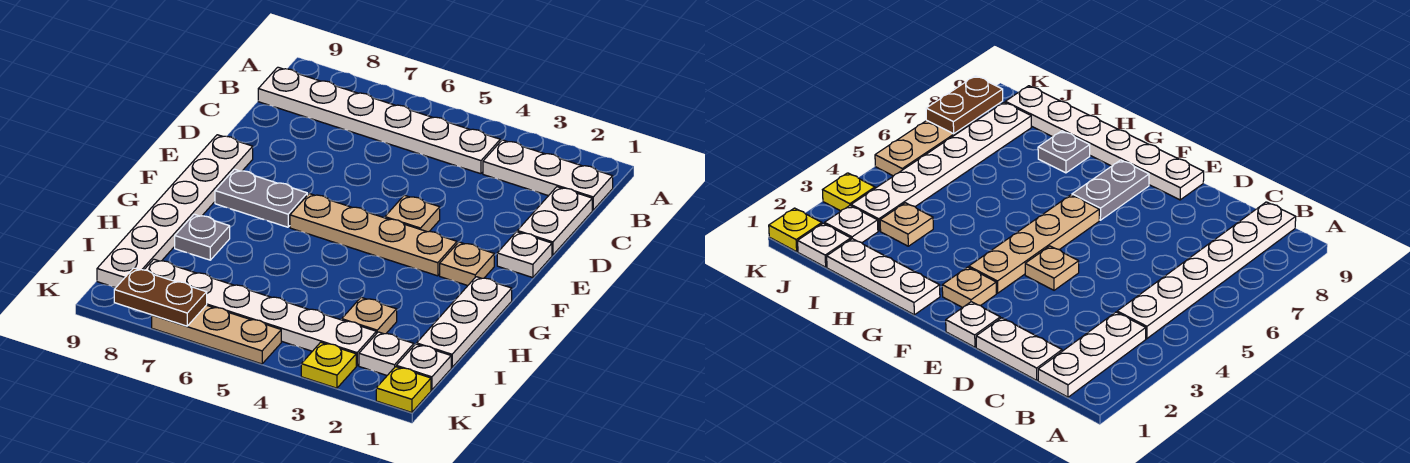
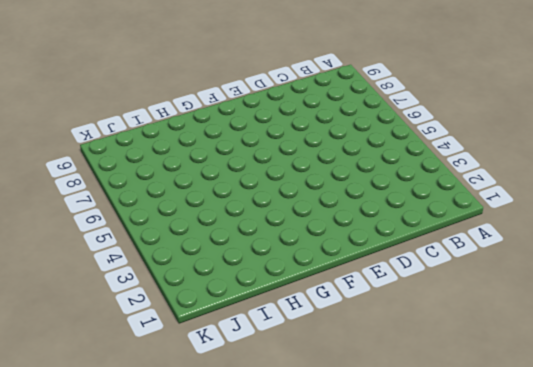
none -> white 1x3 plate [483,140,613,210]
none -> white 1x6 plate [258,67,500,174]
none -> white 1x2 plate [517,187,592,255]

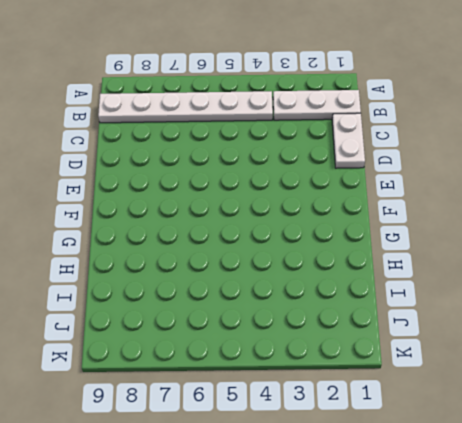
none -> white 1x1 plate [497,232,552,278]
none -> tan 1x1 plate [385,195,440,232]
none -> white 1x6 plate [97,135,253,288]

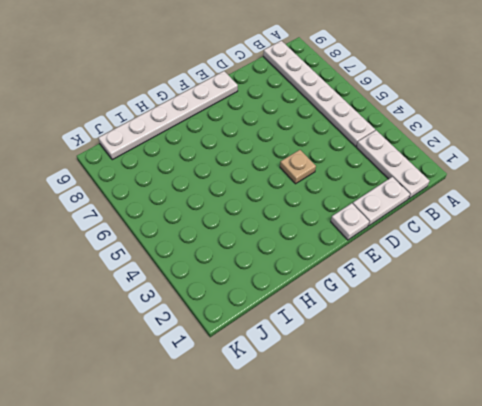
none -> tan 1x1 plate [440,242,494,286]
none -> tan 1x4 plate [290,193,457,276]
none -> grey 1x2 plate [215,169,307,227]

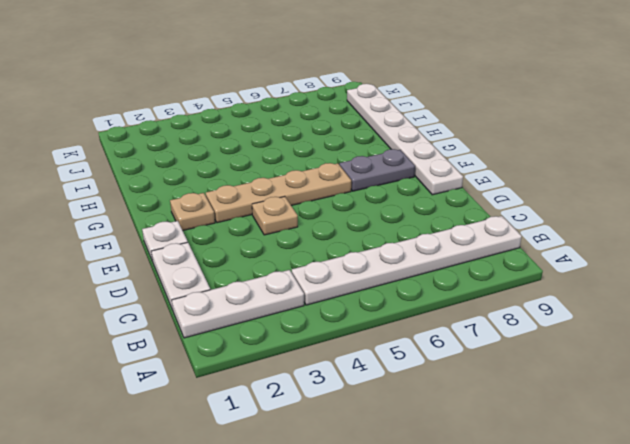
none -> white 1x3 plate [417,277,512,367]
none -> grey 1x1 plate [175,214,230,260]
none -> tan 1x1 plate [342,297,397,334]

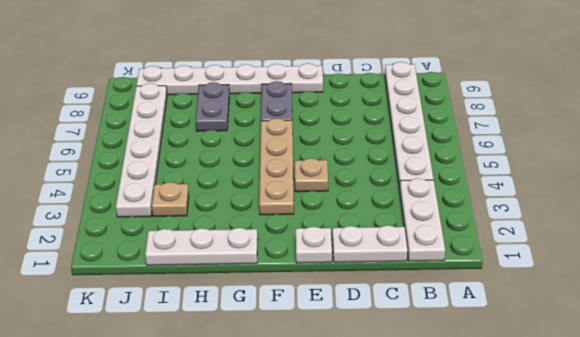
grey 1x2 plate [196,82,229,131] -> grey 1x1 plate [175,214,230,260]
none -> tan 1x1 plate [440,242,494,286]
none -> white 1x1 plate [396,344,451,390]
none -> white 1x1 plate [359,332,414,375]

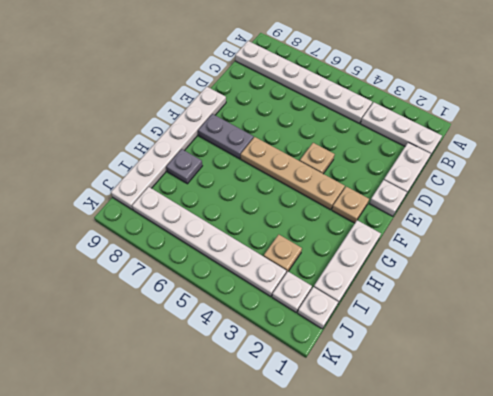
none -> yellow 1x1 plate [376,367,431,413]
none -> yellow 1x1 plate [301,342,356,388]
none -> tan 1x3 plate [152,305,281,364]

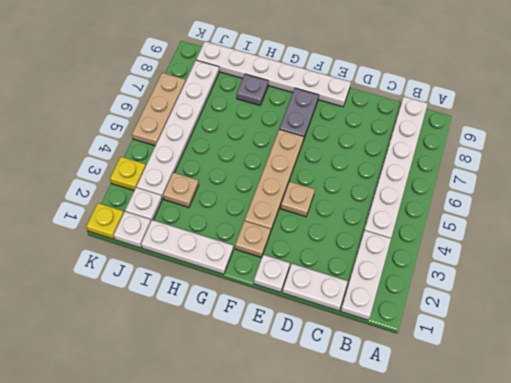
none -> brown 1x2 plate [114,268,207,326]

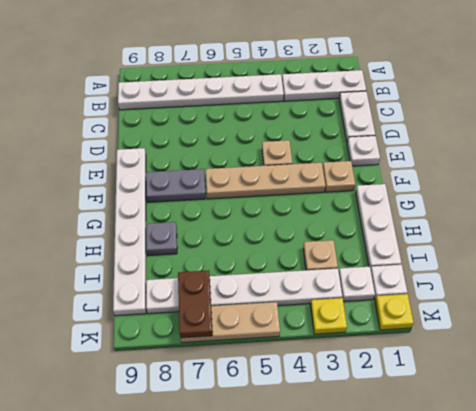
brown 1x2 plate [178,271,213,338] -> brown 1x2 plate turned to [114,268,207,326]

